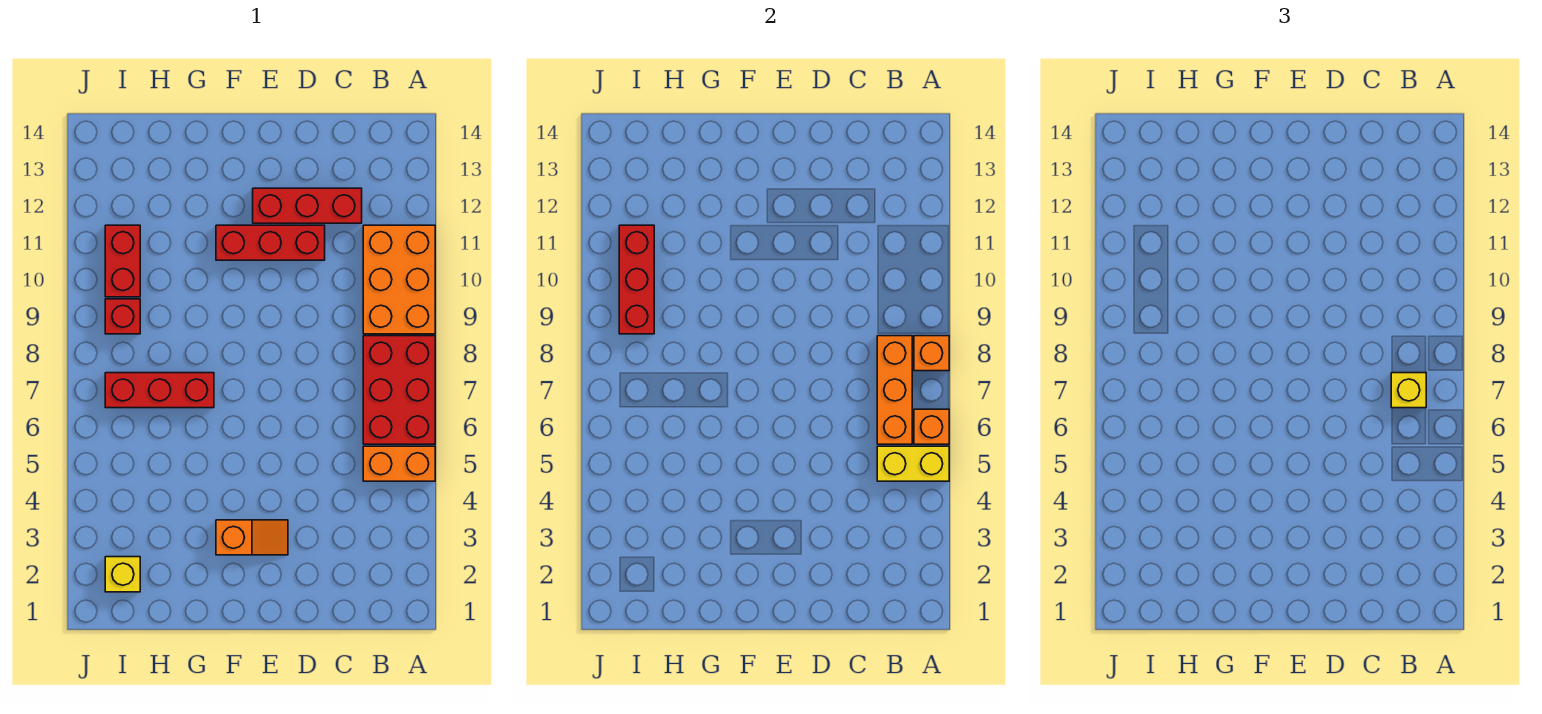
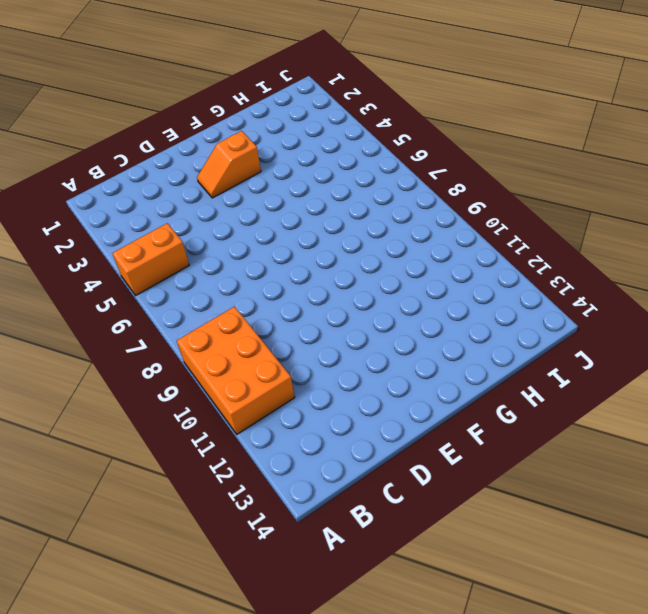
none -> red 2x3 brick [363,336,435,444]
none -> red 1x3 brick [253,188,362,223]
none -> red 1x3 brick [216,225,325,260]

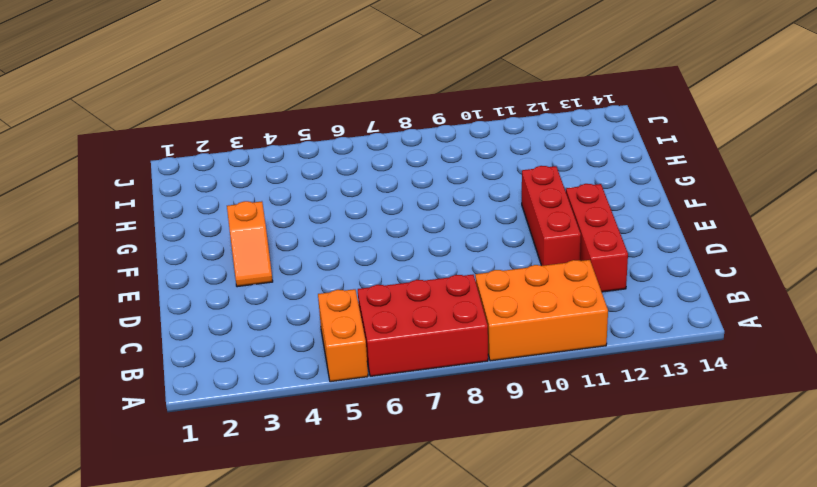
none -> red 1x3 brick [105,373,214,408]
none -> yellow 1x1 brick [105,557,140,592]
none -> red 1x1 brick [105,299,140,334]

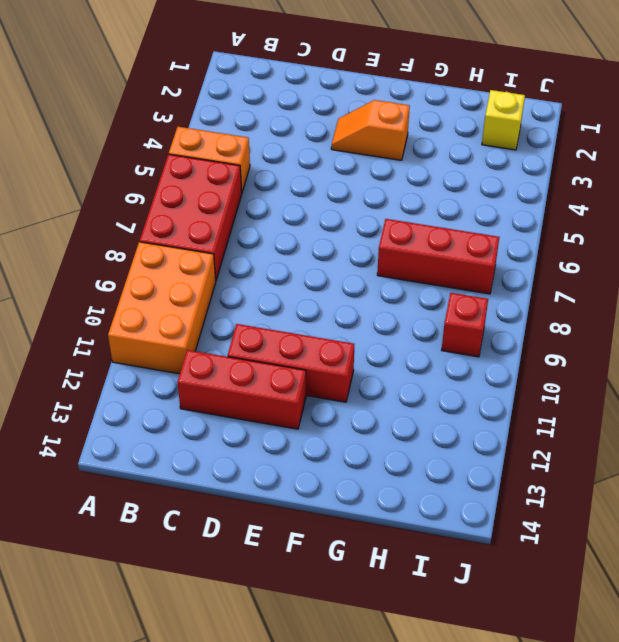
none -> red 1x2 brick [105,225,140,297]
none -> yellow 1x2 brick [877,446,949,481]
none -> orange 1x1 brick [914,409,949,444]

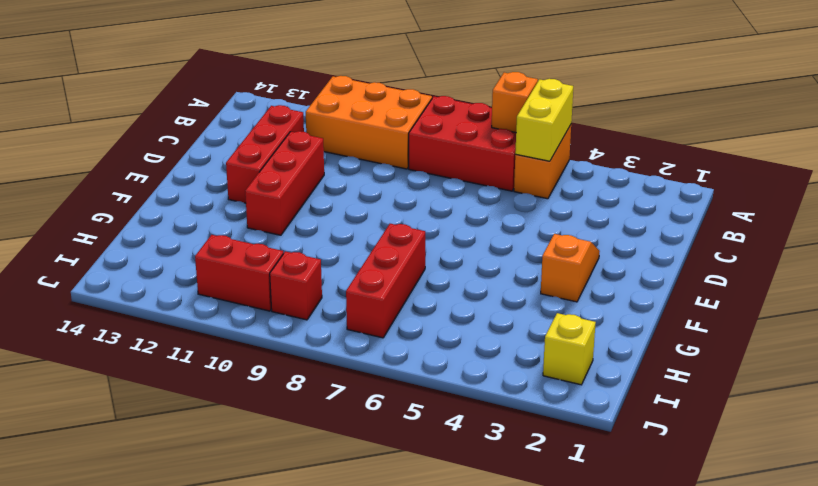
none -> orange 1x1 brick [914,336,949,371]
none -> orange 1x3 brick [877,336,912,444]
none -> red 1x3 brick [619,225,654,334]

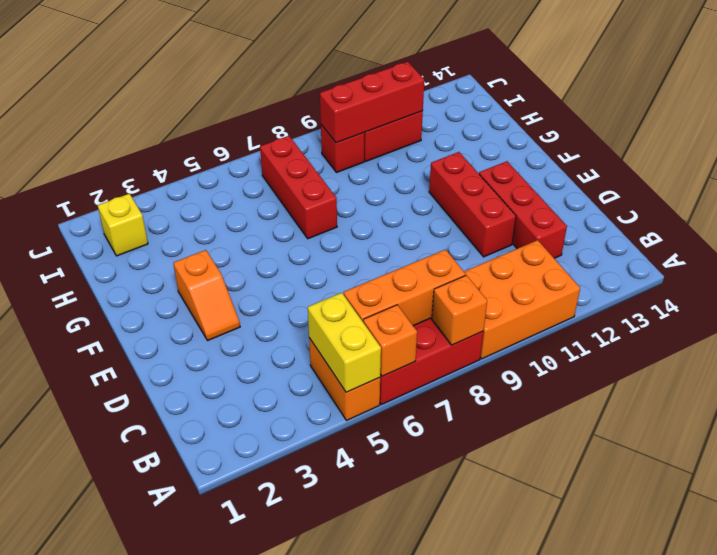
none -> yellow 1x1 brick [1391,373,1426,408]

